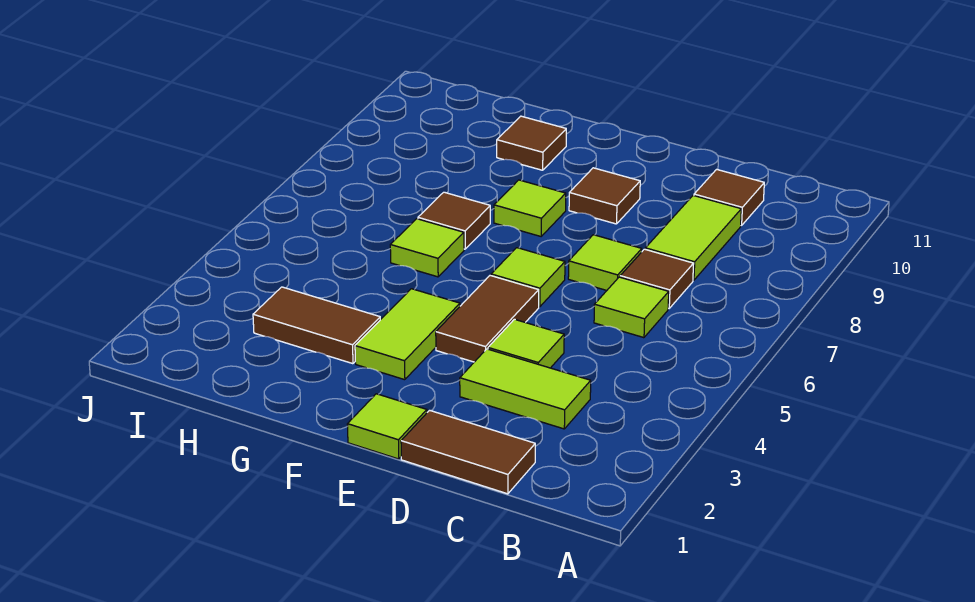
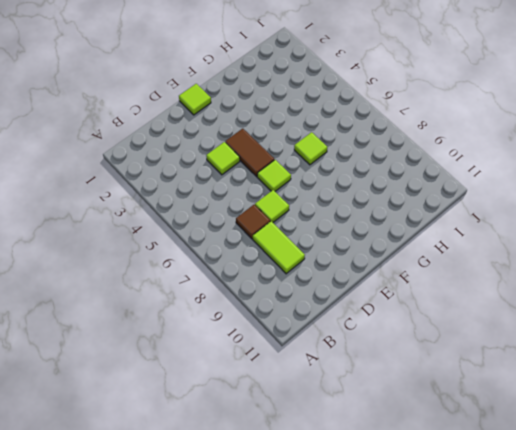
none -> brown 1x2 tile [401,410,535,494]
none -> lime 1x2 tile [460,349,591,429]
none -> lime 1x1 tile [594,277,669,338]

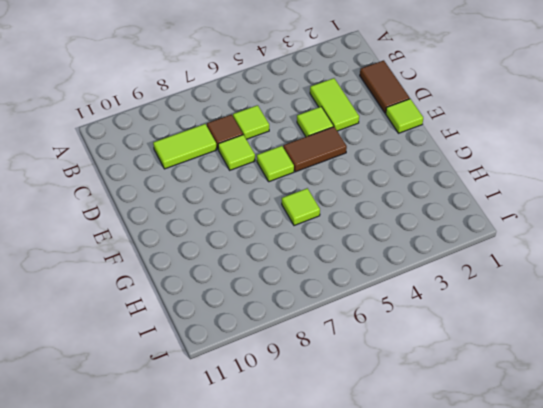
none -> brown 1x1 tile [694,169,764,226]
none -> brown 1x1 tile [569,168,640,224]
none -> lime 1x2 tile [355,289,460,380]

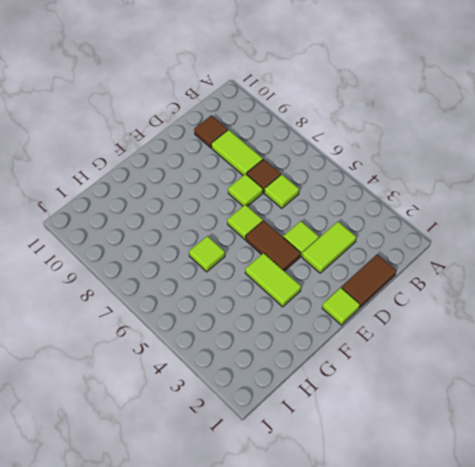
none -> brown 1x1 tile [569,168,640,224]
none -> lime 1x1 tile [494,180,566,236]
none -> brown 1x2 tile [253,287,380,364]

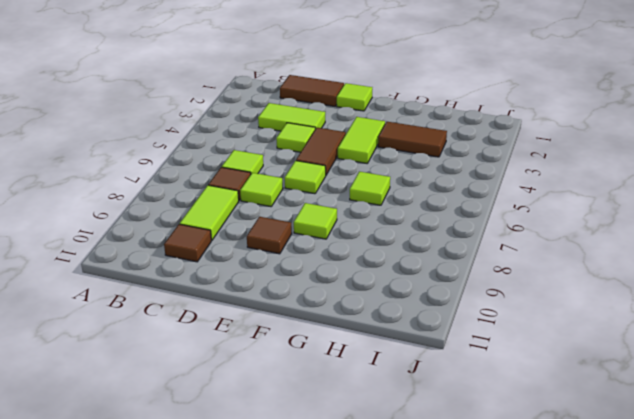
none -> brown 1x1 tile [418,192,490,249]
none -> brown 1x1 tile [497,116,566,170]

